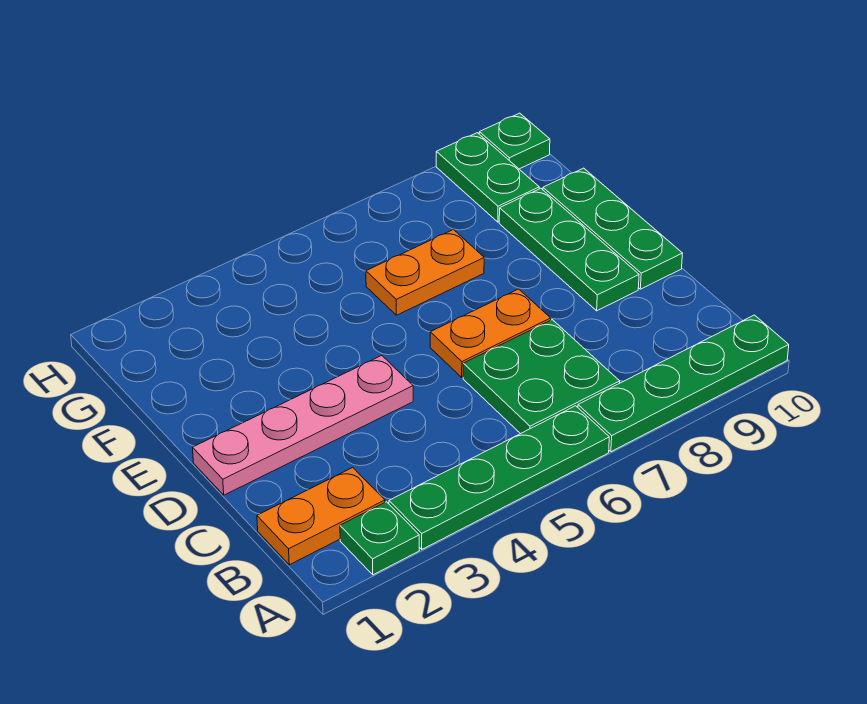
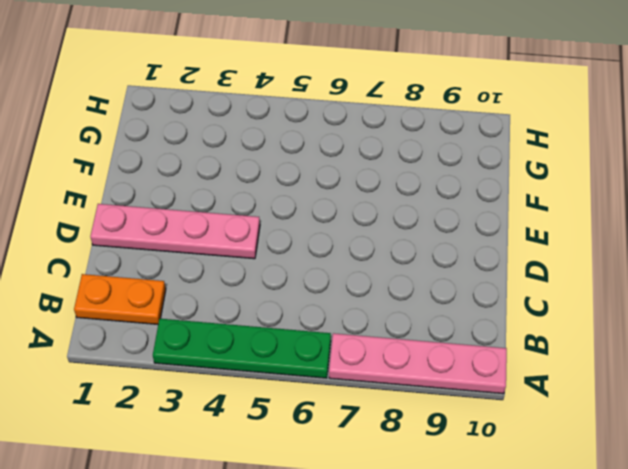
pink 1x4 plate [329,333,507,394] -> green 1x4 plate [578,315,789,452]
none -> green 1x1 plate [340,502,419,575]
none -> green 2x2 plate [463,320,620,434]
none -> orange 1x2 plate [430,289,551,377]

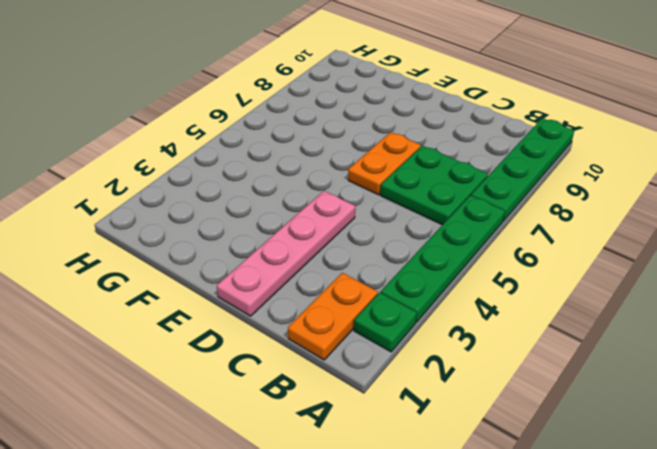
none -> green 1x3 plate [499,188,639,311]
none -> green 1x3 plate [543,168,683,289]
none -> orange 1x2 plate [366,230,484,315]

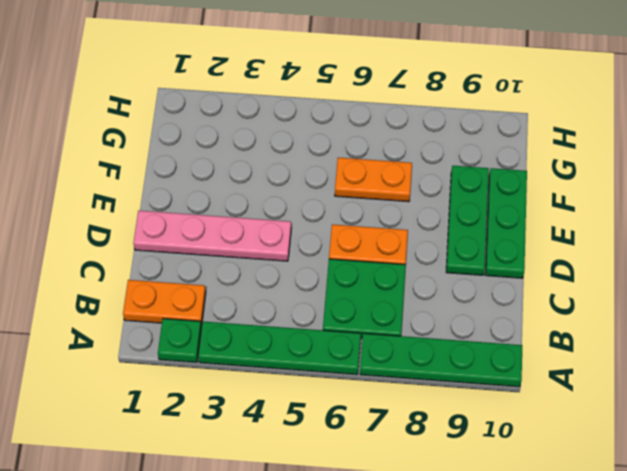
none -> green 1x2 plate [436,133,539,222]
none -> green 1x1 plate [479,113,550,169]

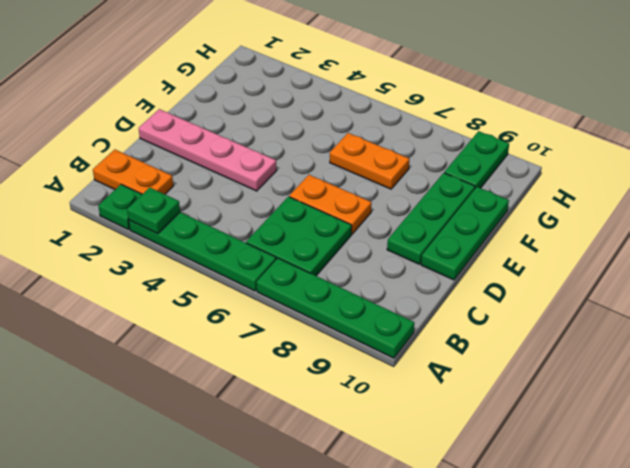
green 1x1 plate [127,187,180,234] -> green 1x1 plate moved to [479,113,550,169]

